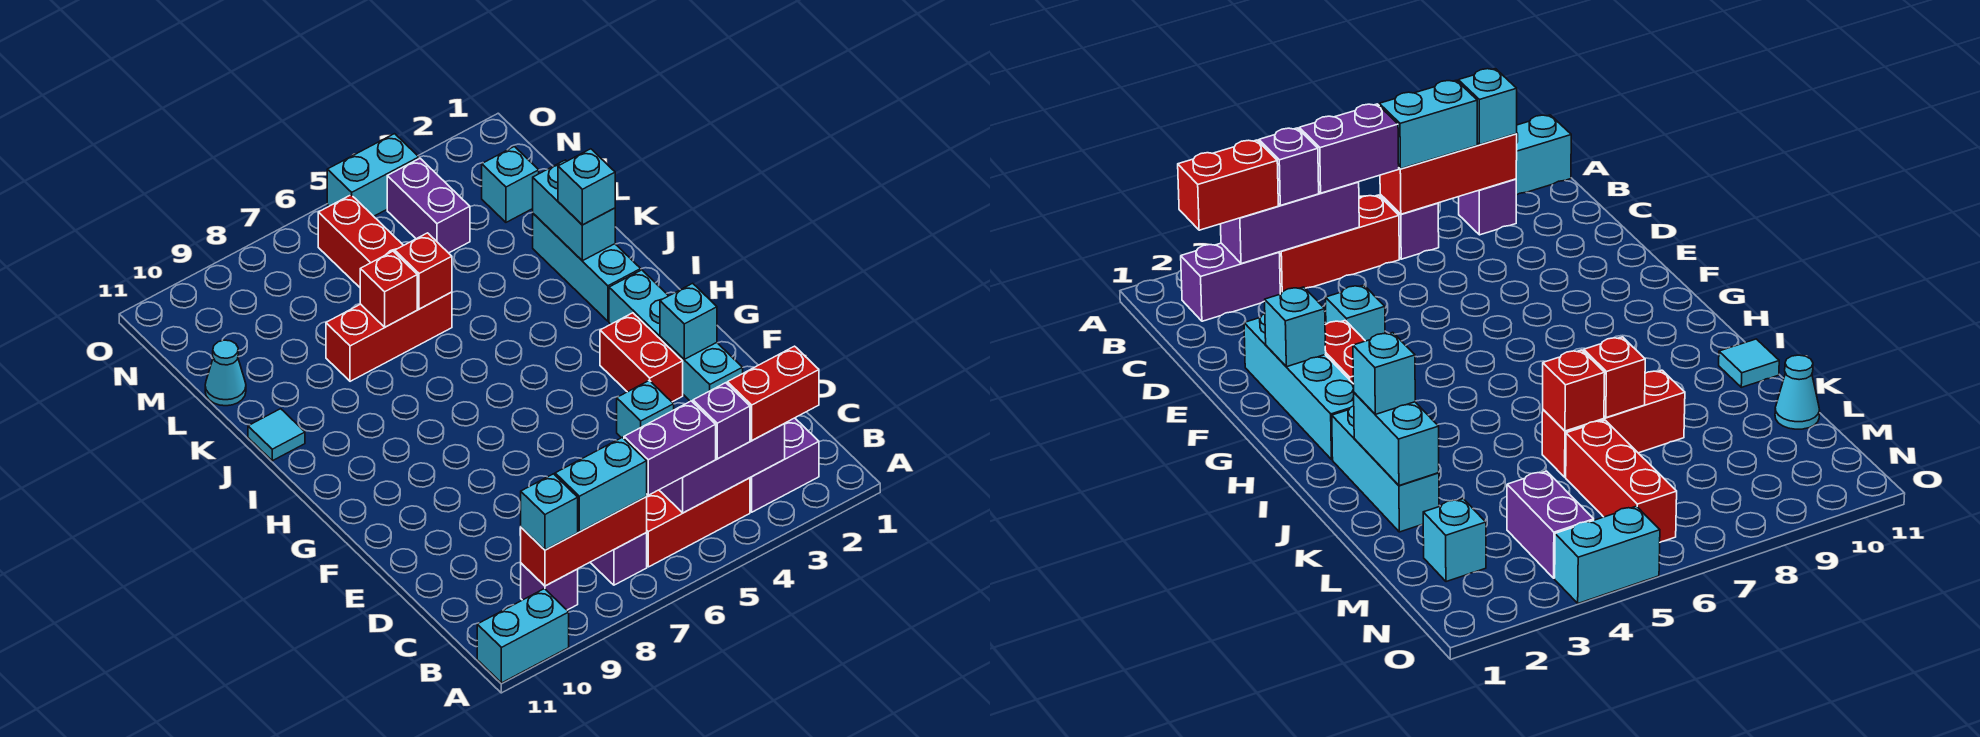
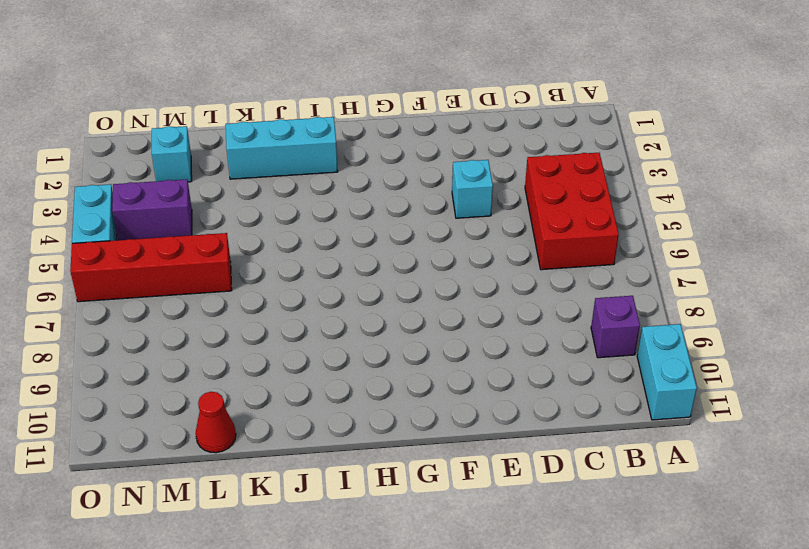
red 2x3 brick [525,153,619,270] -> red 1x3 brick [646,478,750,567]
red 1x4 brick [70,233,232,302] -> red 1x3 brick [318,195,403,287]
red 1x1 cone [196,392,236,453] -> cyan 1x1 cone [205,340,246,406]
none -> purple 1x2 brick [750,418,819,512]
none -> purple 1x1 brick [590,532,647,585]
none -> cyan 1x4 brick [609,270,743,402]

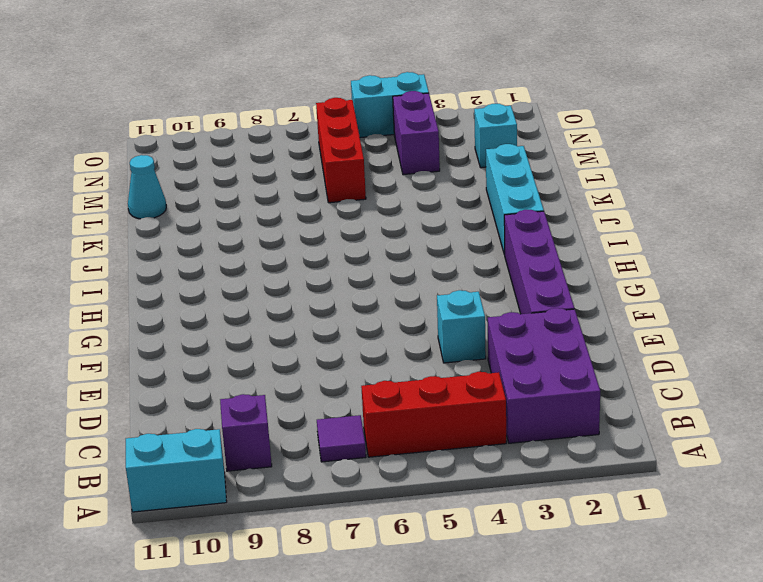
purple 2x3 brick [488,308,600,443] -> purple 1x2 brick [750,418,819,512]
purple 1x1 tile [317,415,366,462] -> purple 1x1 brick [590,532,647,585]
purple 1x4 brick [504,210,574,314] -> cyan 1x4 brick [609,270,743,402]
none -> red 1x2 brick [600,313,683,402]
none -> cyan 1x1 tile [248,409,305,461]
none -> red 1x3 brick [326,292,452,381]

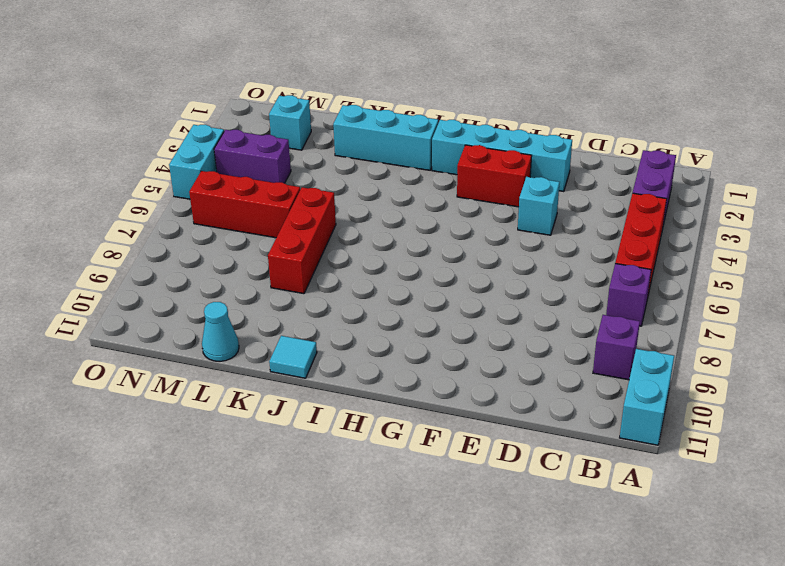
none -> purple 1x3 brick [659,424,785,513]
none -> red 1x3 brick [521,497,647,586]
none -> cyan 1x1 brick [660,283,717,359]

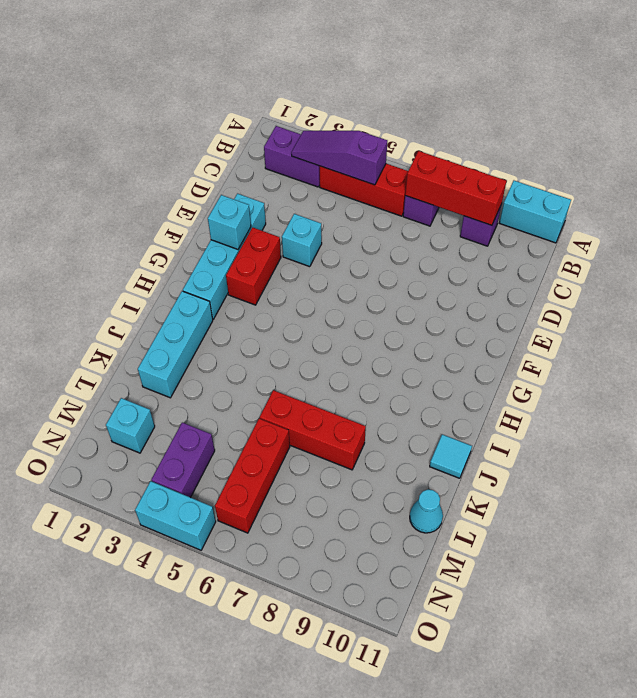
purple 1x3 slope [291,131,387,185] -> purple 1x3 brick [659,424,785,513]
none -> cyan 1x2 brick [533,160,615,261]
none -> red 1x1 brick [395,233,452,309]
none -> red 1x1 brick [360,251,417,327]

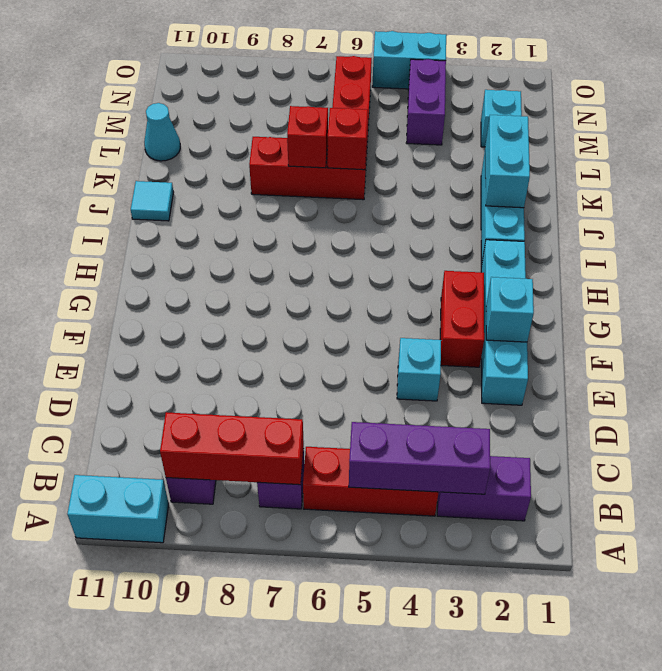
none -> red 1x2 brick [727,346,819,440]
none -> purple 1x1 brick [693,383,750,459]
none -> purple 1x2 brick [624,401,716,495]

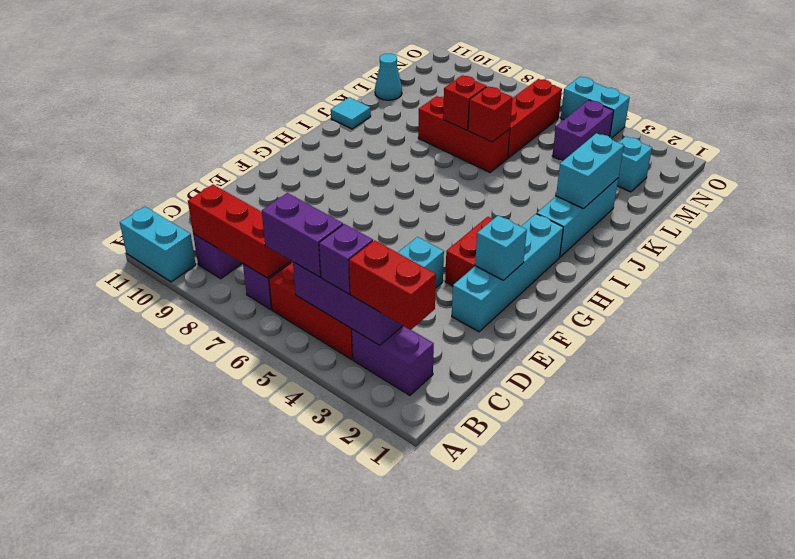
none -> cyan 1x2 brick [555,437,647,532]
none -> cyan 1x1 brick [521,474,578,550]
none -> cyan 1x1 brick [558,149,615,225]

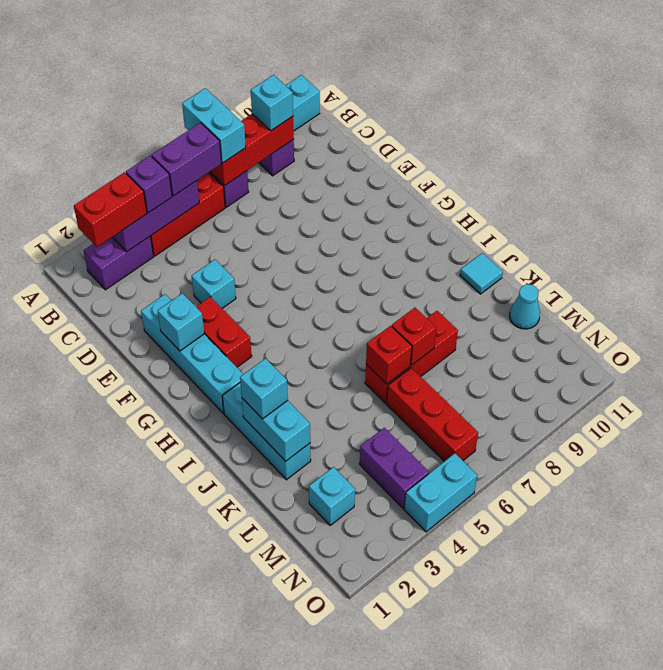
cyan 1x2 brick [182,88,246,163] -> cyan 1x2 brick turned to [555,437,647,532]

